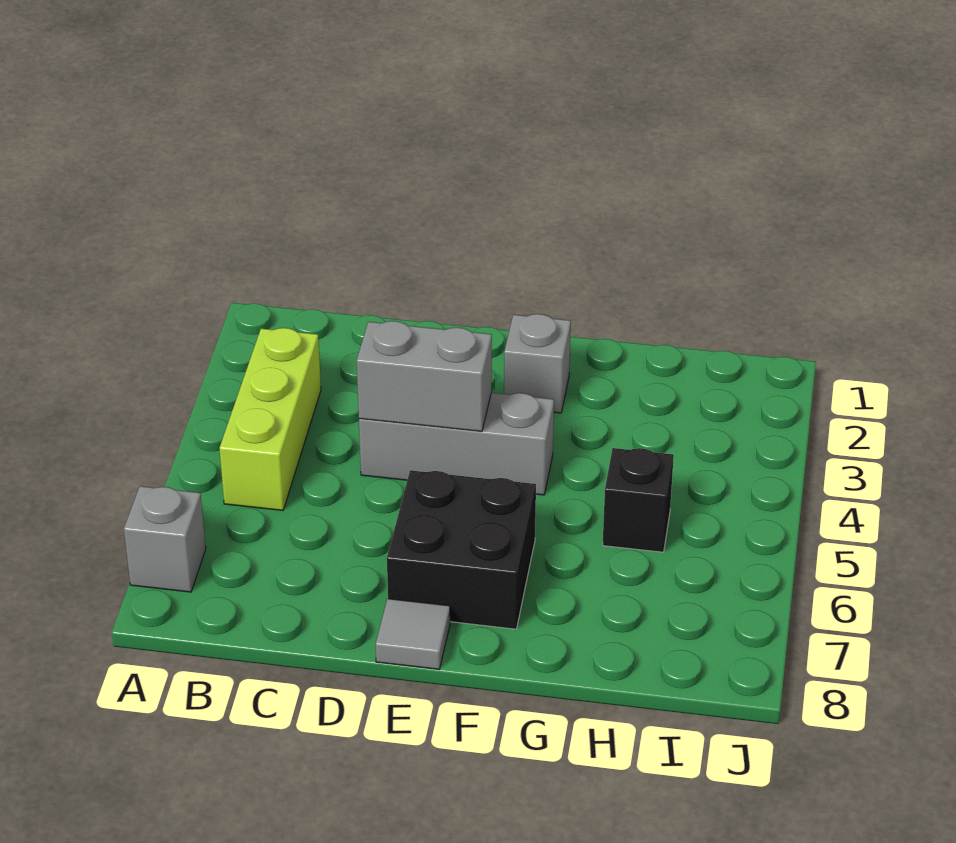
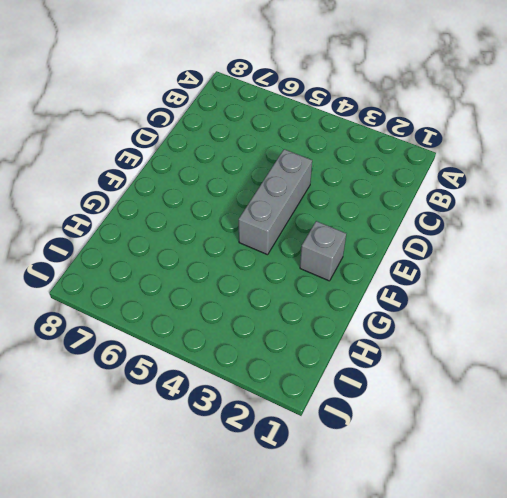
none -> grey 1x1 brick [124,486,206,592]
none -> lime 1x3 brick [220,328,321,510]

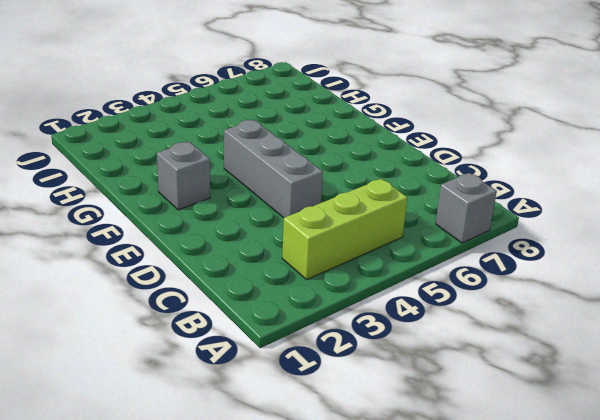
none -> black 2x2 brick [387,470,536,629]
none -> grey 1x1 tile [376,599,450,669]

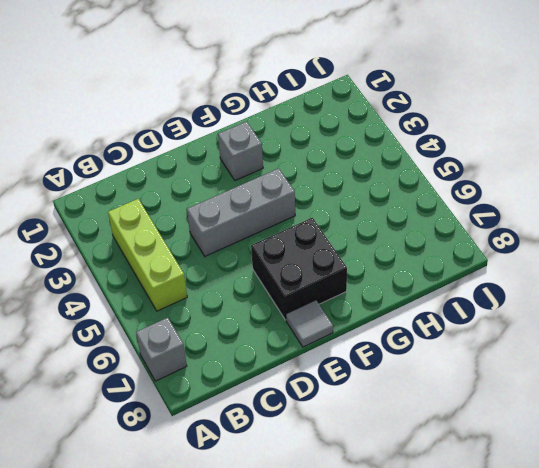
none -> black 1x1 brick [603,448,674,552]
none -> grey 1x2 brick [357,321,492,431]

